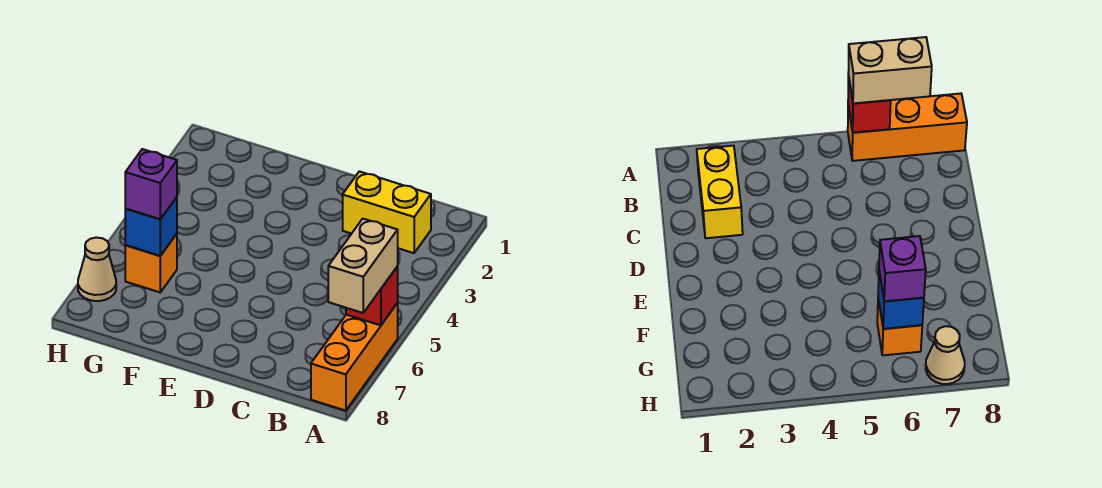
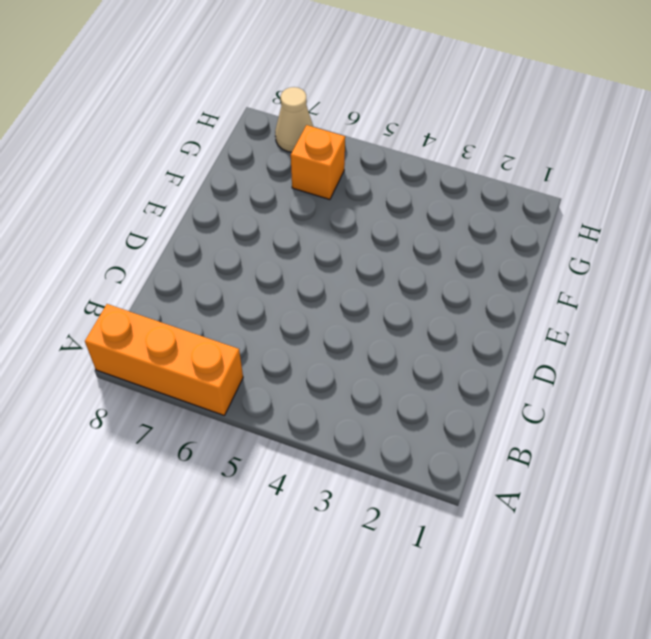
none -> yellow 1x2 brick [343,171,431,253]
none -> red 1x1 brick [346,266,398,325]

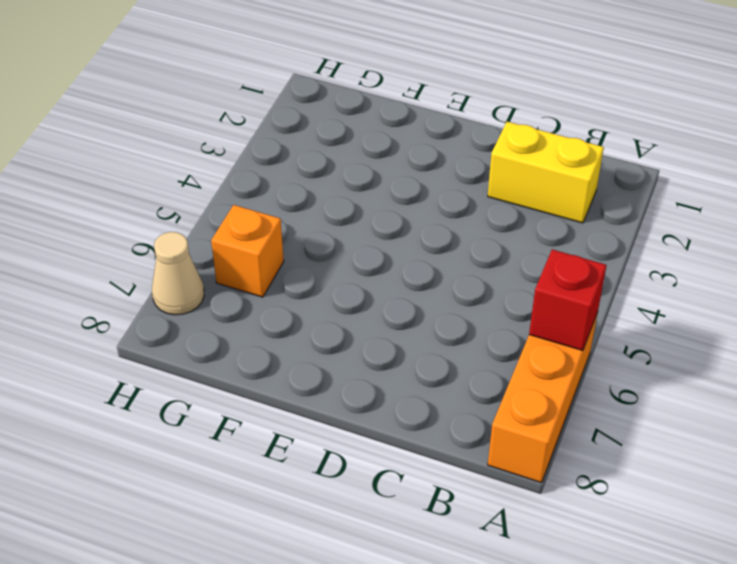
none -> blue 1x1 brick [125,197,177,256]
none -> tan 1x2 brick [328,219,398,313]

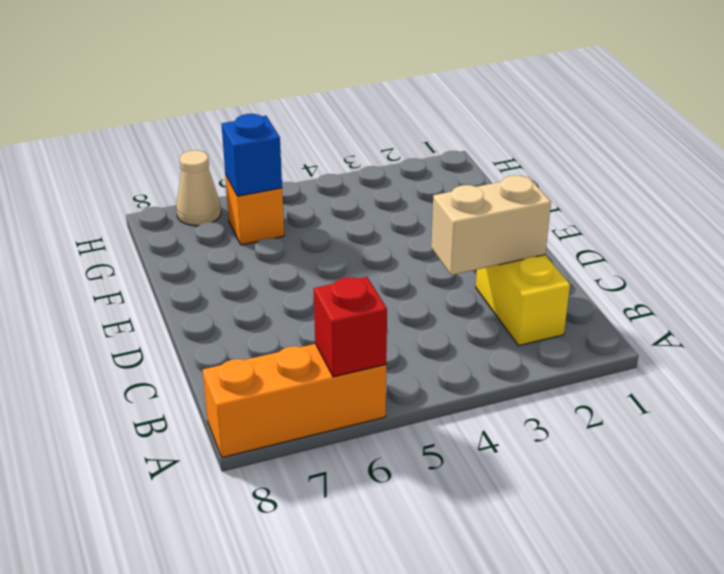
tan 1x2 brick [431,175,551,275] -> tan 1x2 brick moved to [328,219,398,313]
none -> purple 1x1 brick [125,149,177,219]

